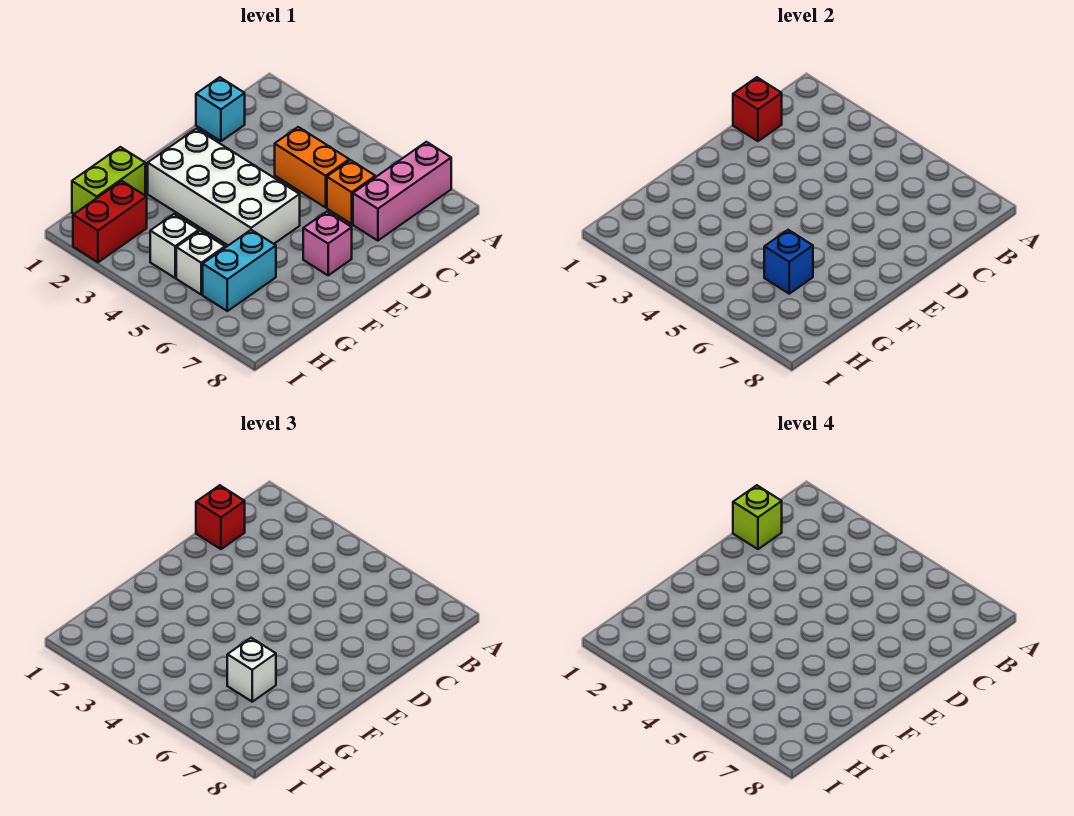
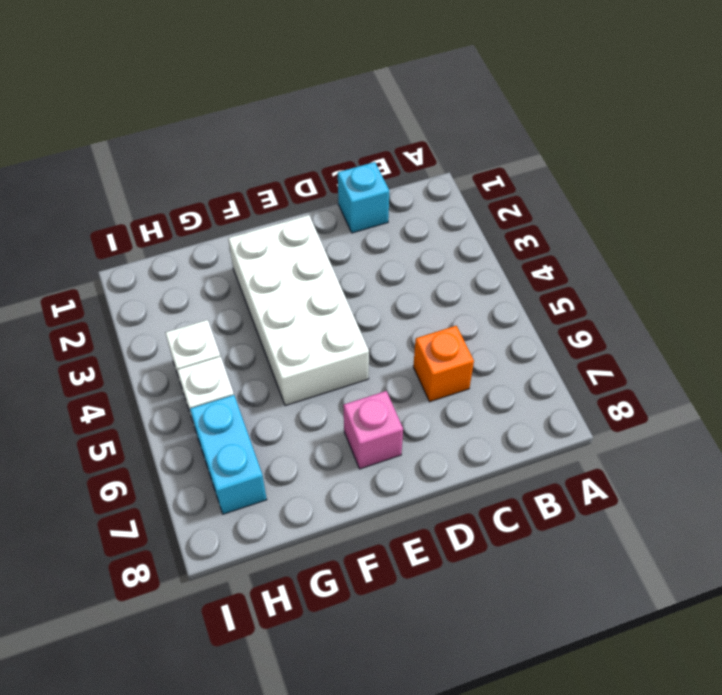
cyan 1x2 brick [190,395,267,514] -> cyan 1x2 brick turned to [203,230,276,311]
none -> pink 1x3 brick [353,142,451,241]
none -> orange 1x2 brick [275,127,349,207]
none -> lime 1x2 brick [72,147,145,214]

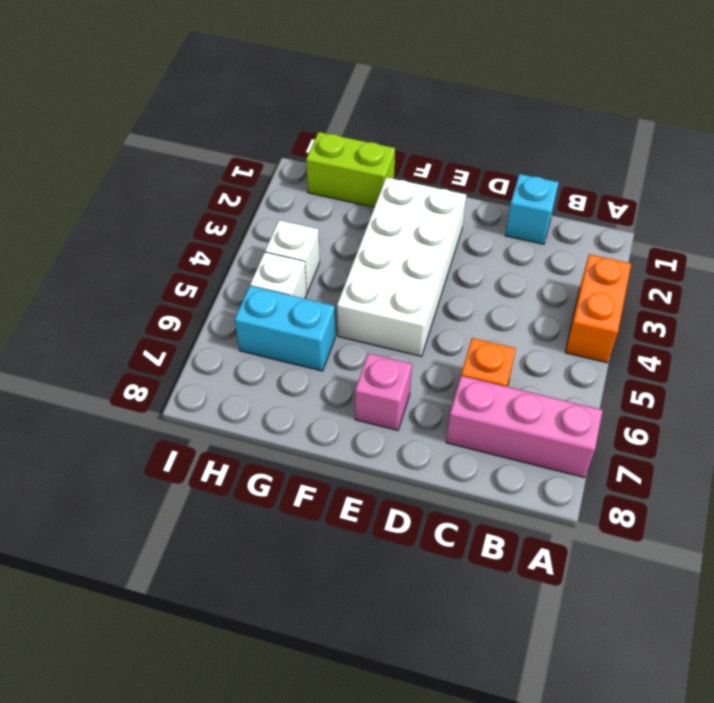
orange 1x2 brick [565,254,631,363] -> orange 1x2 brick moved to [275,127,349,207]
none -> red 1x2 brick [73,181,147,262]
none -> red 1x1 brick [733,77,782,141]
none -> blue 1x1 brick [764,230,813,294]

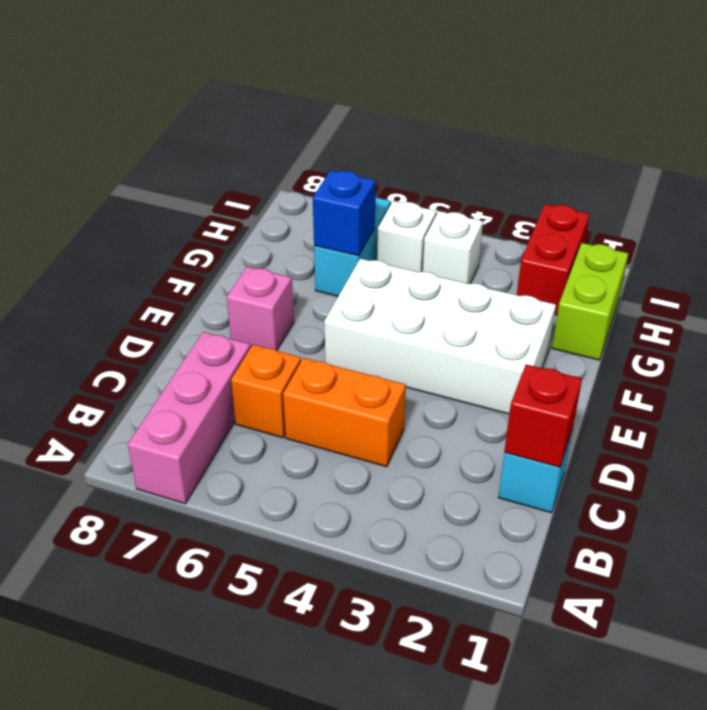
none -> red 1x1 brick [196,485,245,549]
none -> white 1x1 brick [227,638,276,702]
none -> lime 1x1 brick [733,485,782,549]

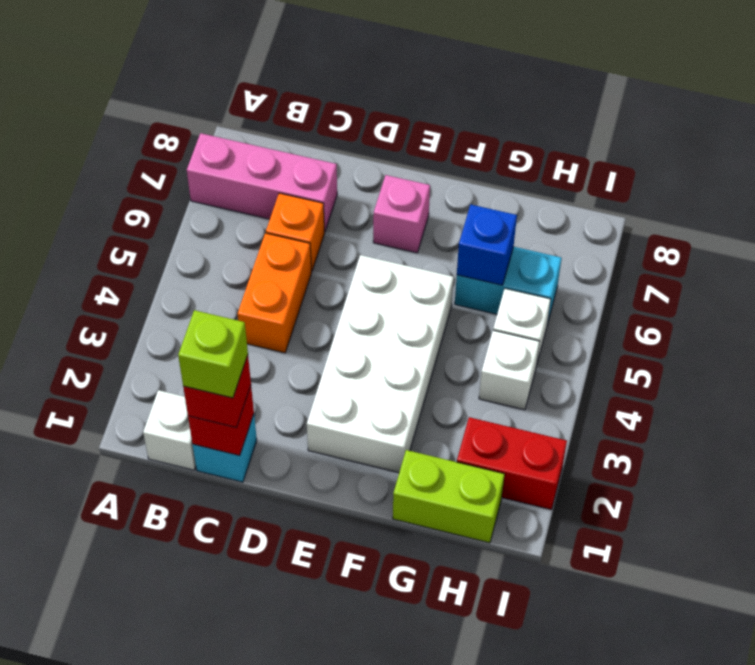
white 1x1 brick [143,390,196,470] -> white 1x1 brick moved to [227,638,276,702]

